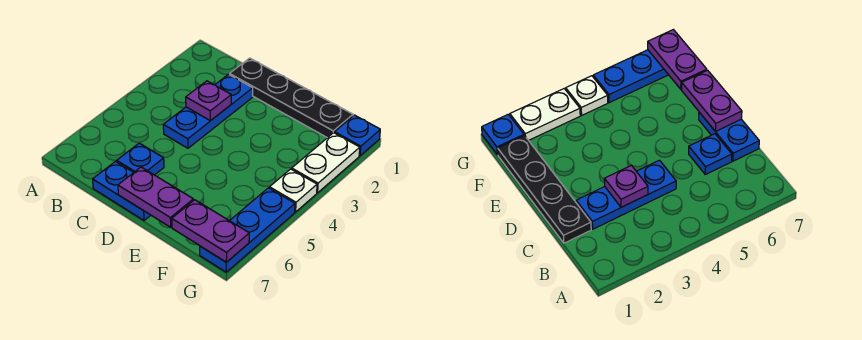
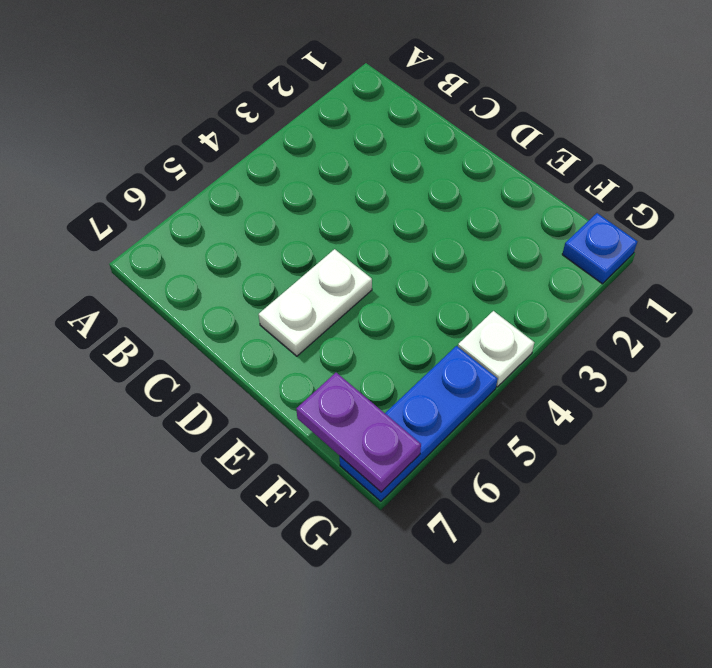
white 1x2 plate [259,249,372,356] -> white 1x2 plate moved to [292,133,360,193]
none -> black 1x4 plate [230,58,353,138]
none -> blue 1x3 plate [163,74,253,148]

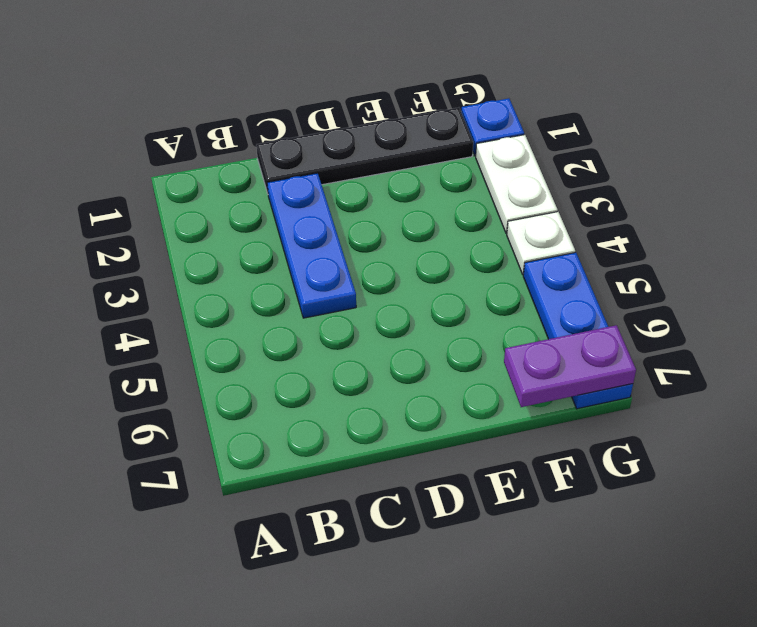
none -> blue 1x1 plate [117,143,164,175]
none -> blue 1x2 plate [93,161,151,220]

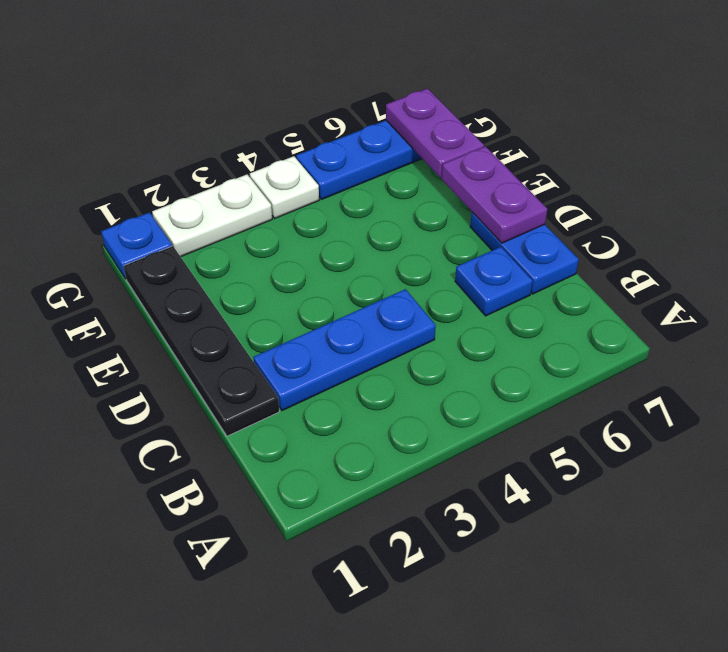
none -> purple 1x1 plate [186,81,231,121]

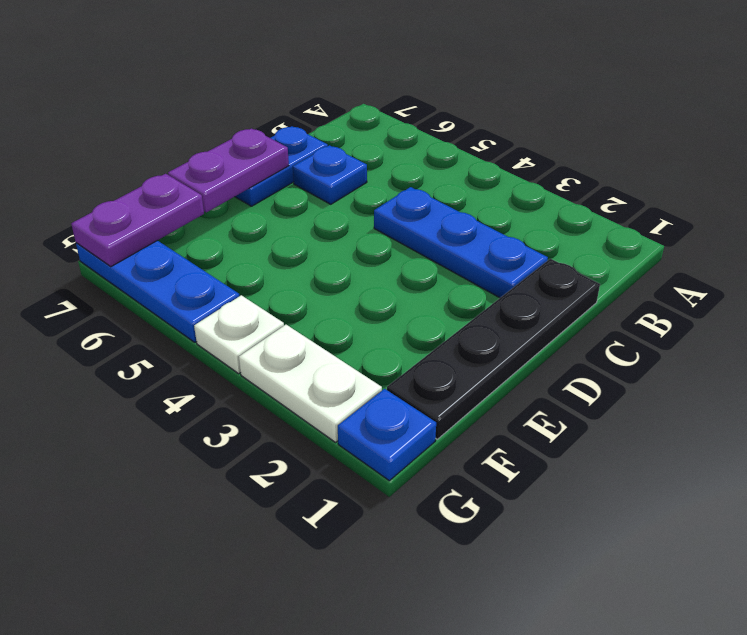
none -> purple 1x1 plate [186,81,231,121]

